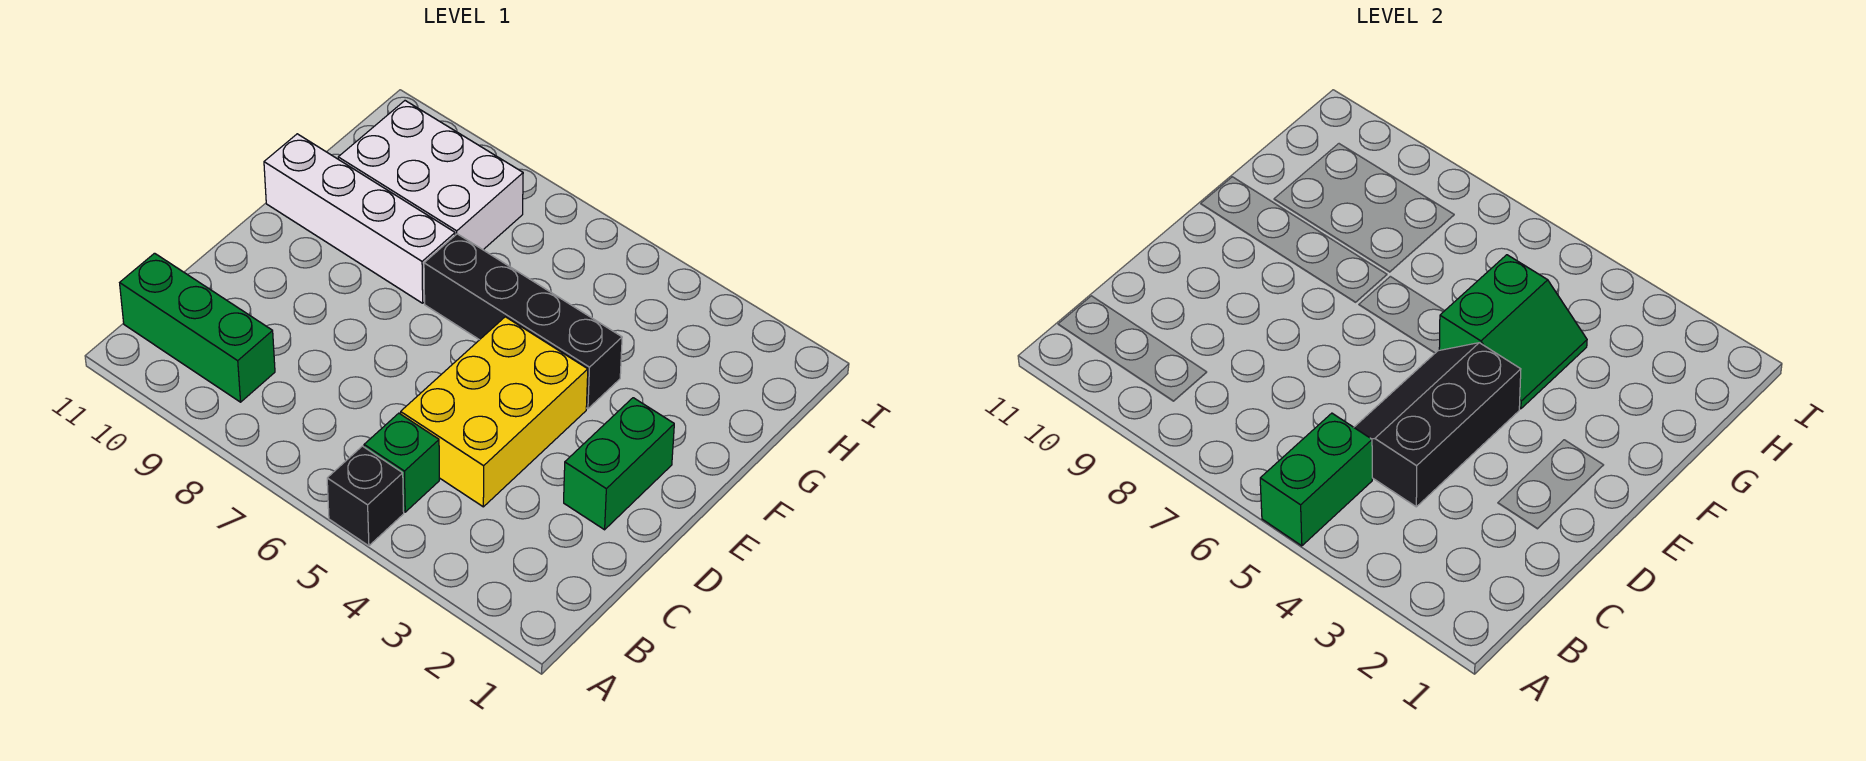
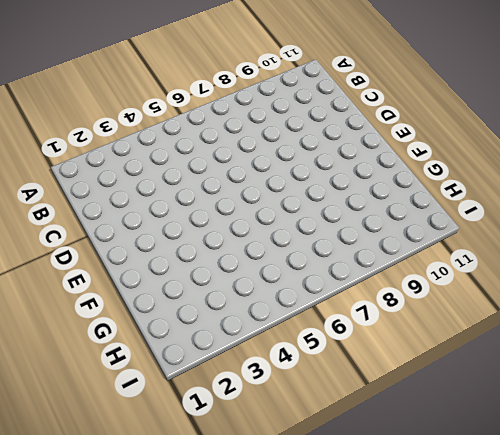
none -> black 1x1 brick [327,446,404,546]
none -> green 1x1 brick [364,413,439,512]

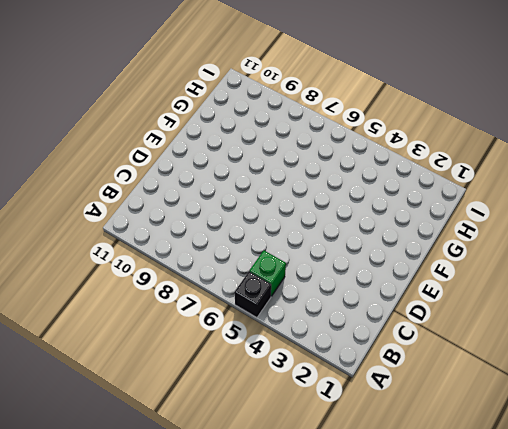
none -> green 1x3 brick [120,253,275,402]
none -> yellow 2x3 brick [401,317,588,507]

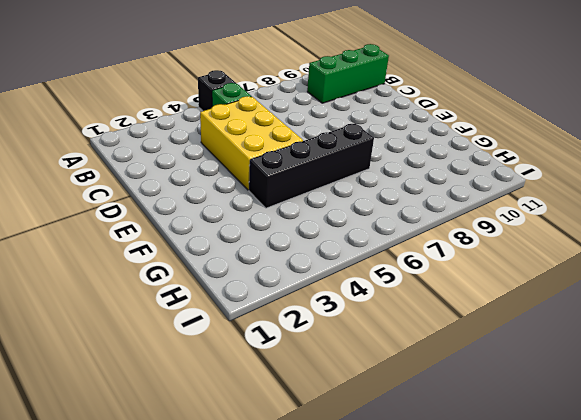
none -> green 1x2 brick [564,398,674,530]
none -> white 1x4 brick [264,134,455,303]

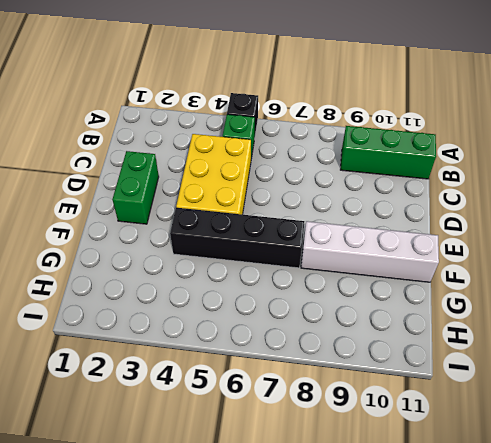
none -> white 2x3 brick [338,101,523,250]
none -> green 1x2 brick [1260,413,1372,546]

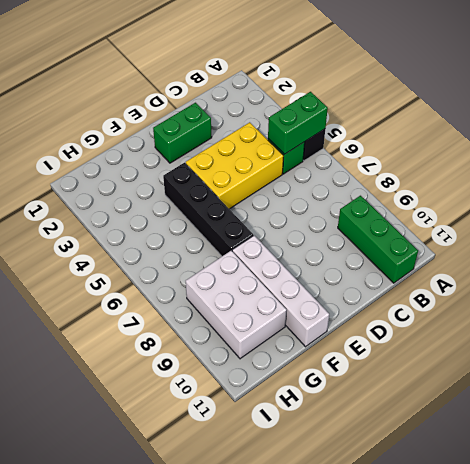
none -> black 2x3 slope [1354,343,1521,507]
none -> green 2x2 slope [1439,255,1587,409]

